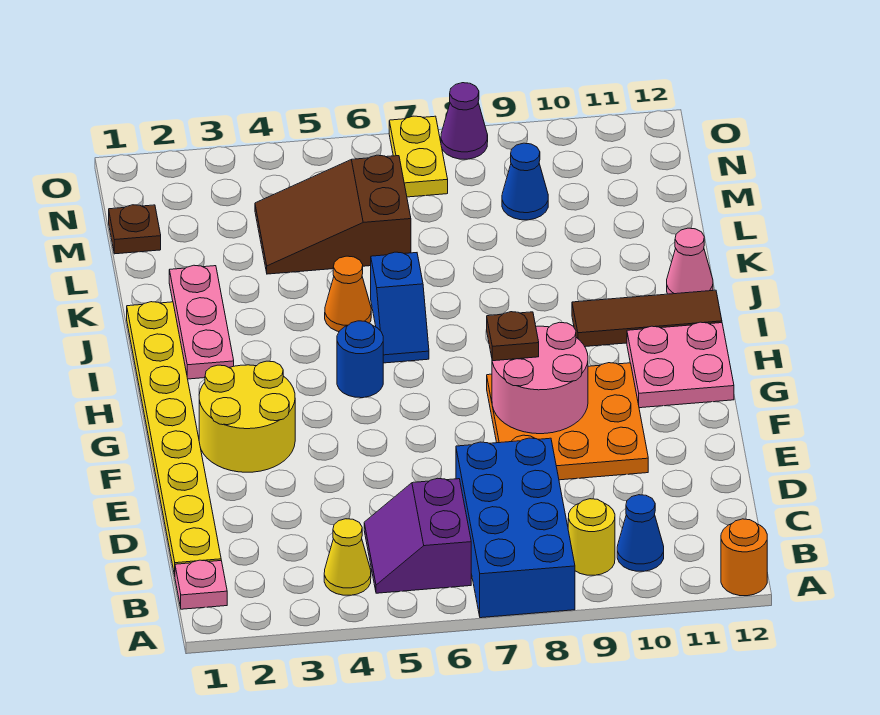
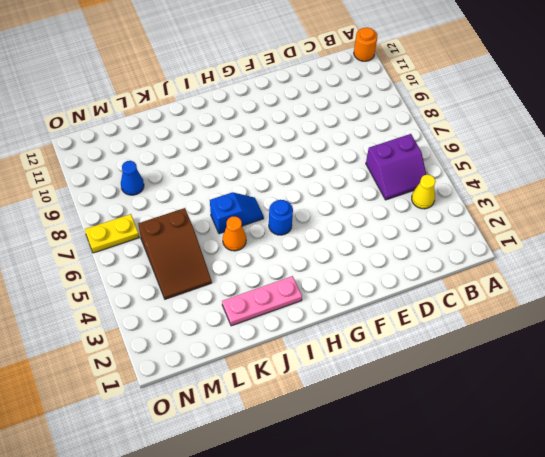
none -> blue 2x4 brick [456,438,575,618]
none -> pink 1x1 plate [175,560,227,609]
none -> yellow 1x1 round brick [568,499,615,575]

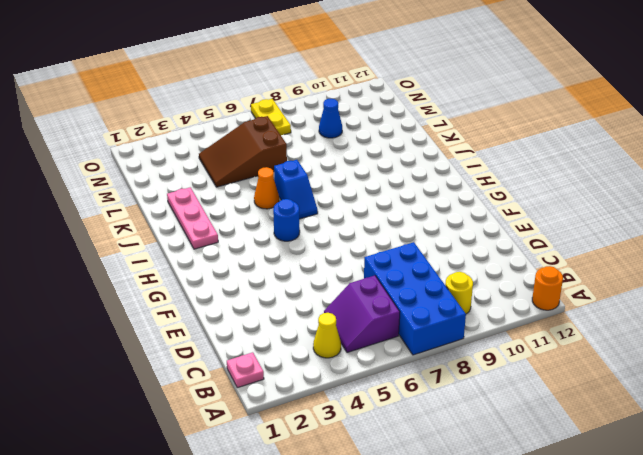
none -> blue 1x1 cone [617,495,664,571]
none -> yellow 1x8 plate [127,302,221,575]
none -> orange 3x3 plate [487,363,648,480]

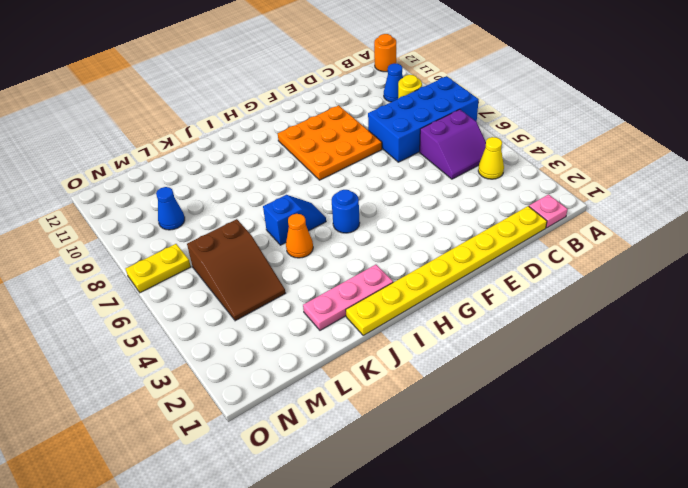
none -> yellow 2x2 round brick [199,361,295,472]
none -> pink 2x2 plate [627,322,734,408]
none -> brown 1x3 tile [572,290,722,347]

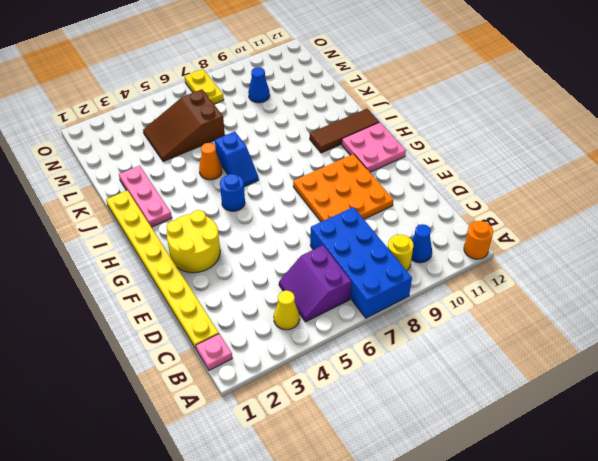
none -> pink 1x1 cone [667,228,713,294]
none -> brown 1x1 plate [109,205,161,254]
none -> purple 1x1 cone [441,83,488,159]

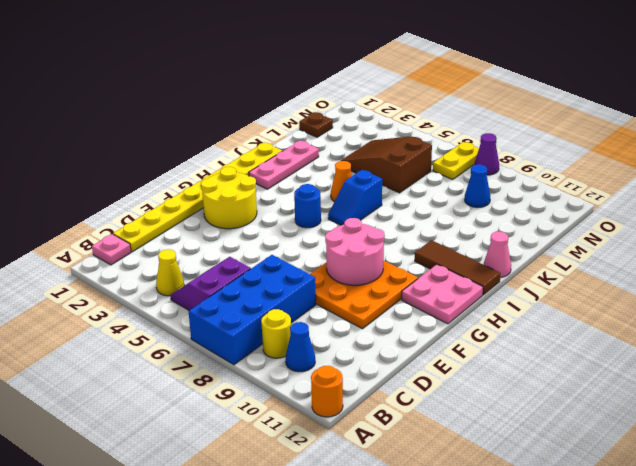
none -> brown 1x1 plate [487,312,539,361]

